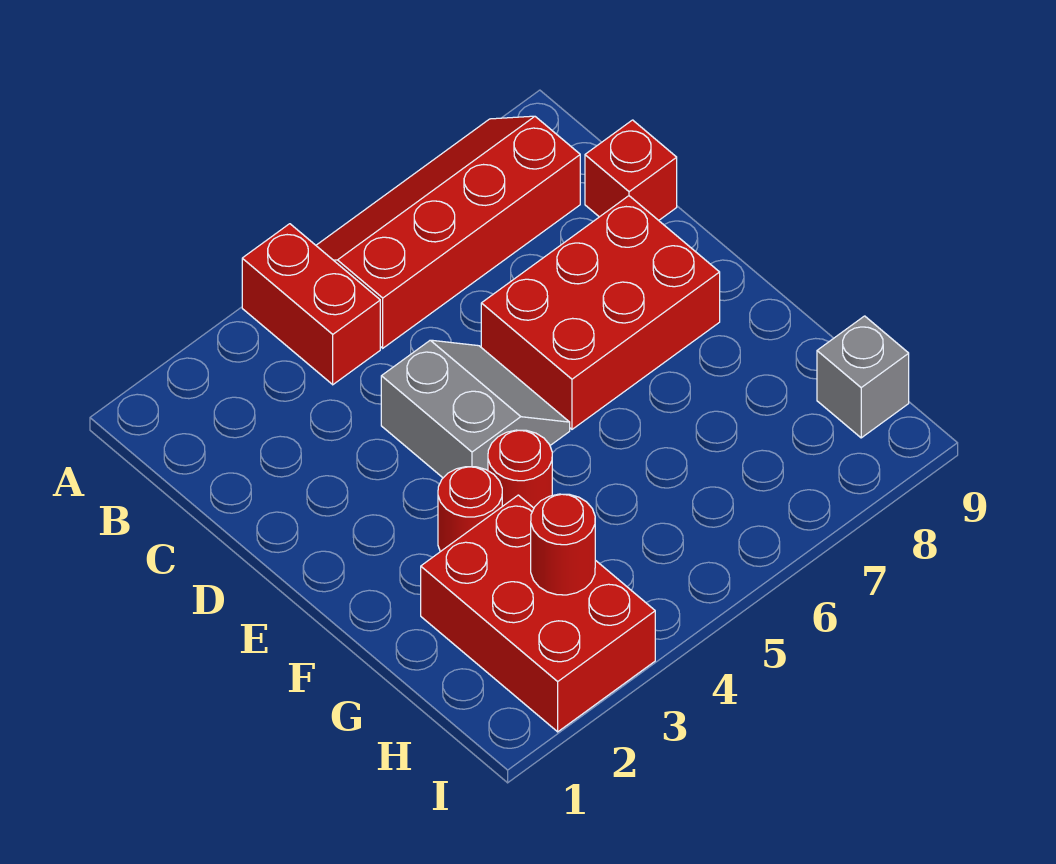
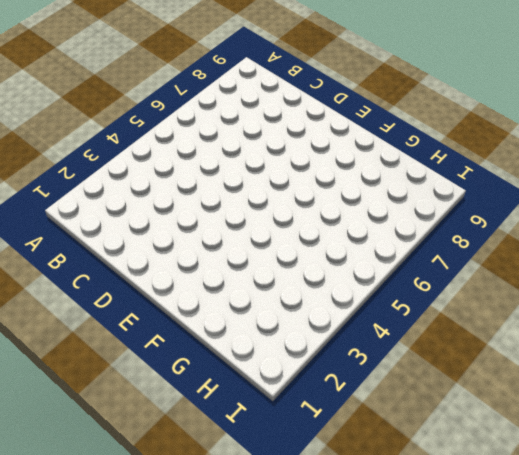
none -> red 1x2 brick [242,224,380,385]
none -> red 2x4 slope [316,116,580,348]

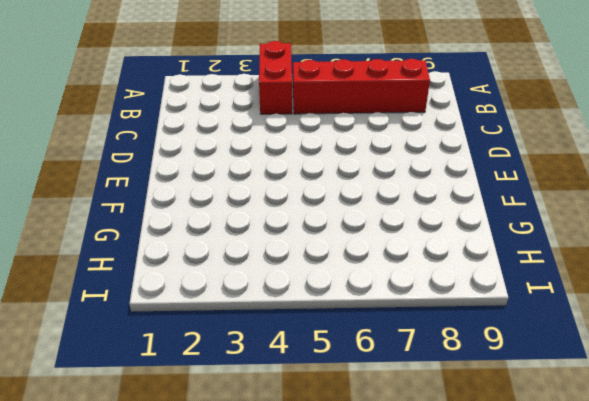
none -> red 1x1 brick [585,120,677,220]
none -> grey 2x2 slope [381,340,570,478]

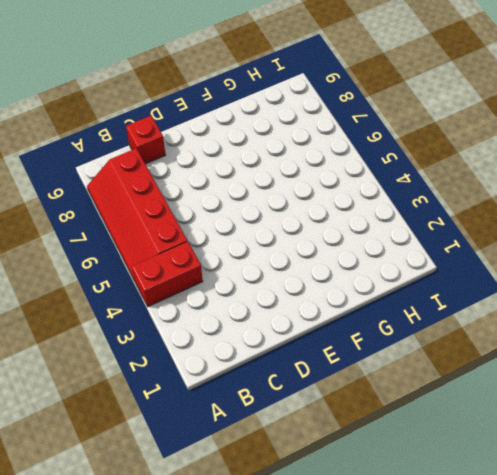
none -> grey 2x2 slope [381,340,570,478]
none -> red 2x3 brick [481,196,720,429]

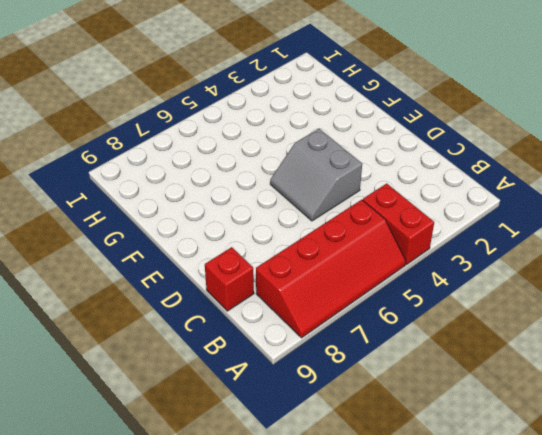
none -> red 2x3 brick [481,196,720,429]
none -> red 1x1 round brick [438,467,502,552]

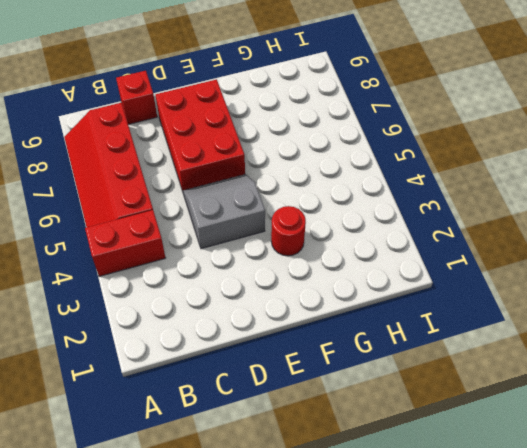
none -> red 1x1 round brick [488,430,552,508]
none -> red 2x3 brick [421,495,655,732]

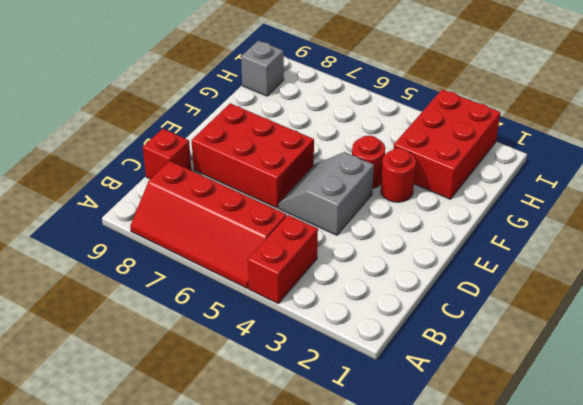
none -> red 1x1 round brick [531,494,595,595]

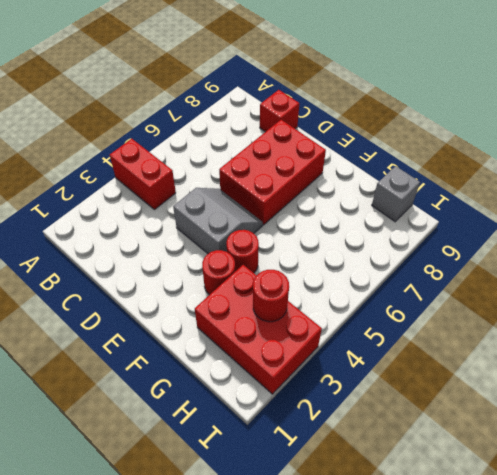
none -> red 2x4 slope [316,116,580,348]

